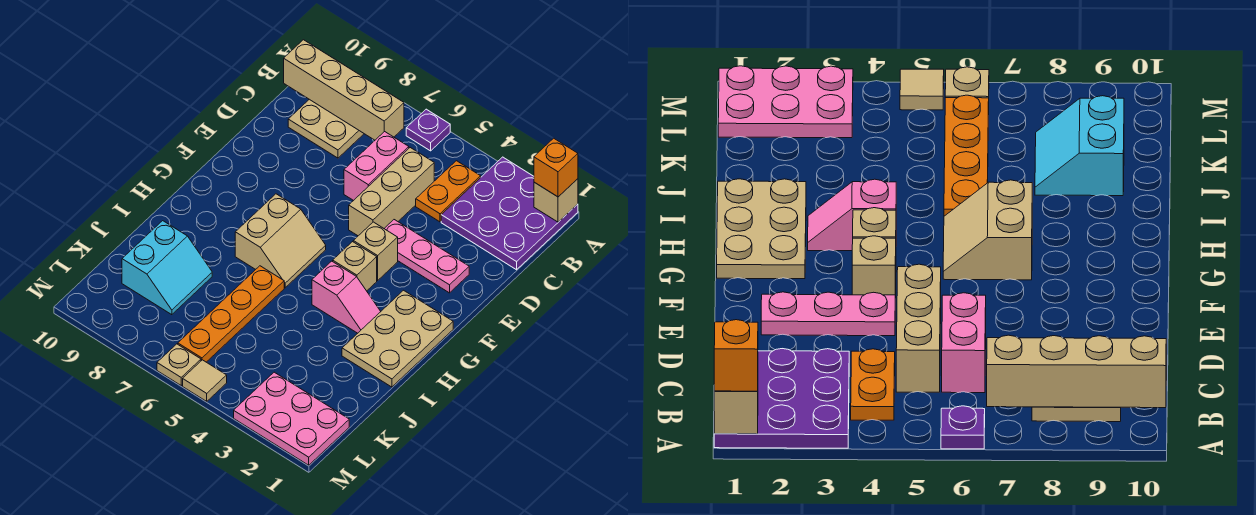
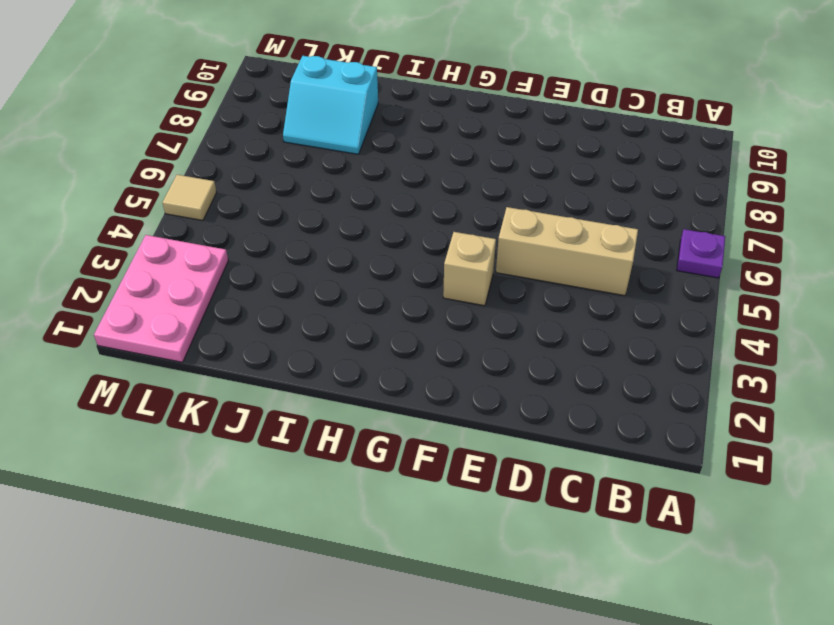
none -> purple 3x3 plate [441,157,578,270]
none -> orange 1x2 plate [416,161,481,222]
none -> tan 2x2 plate [288,99,364,158]

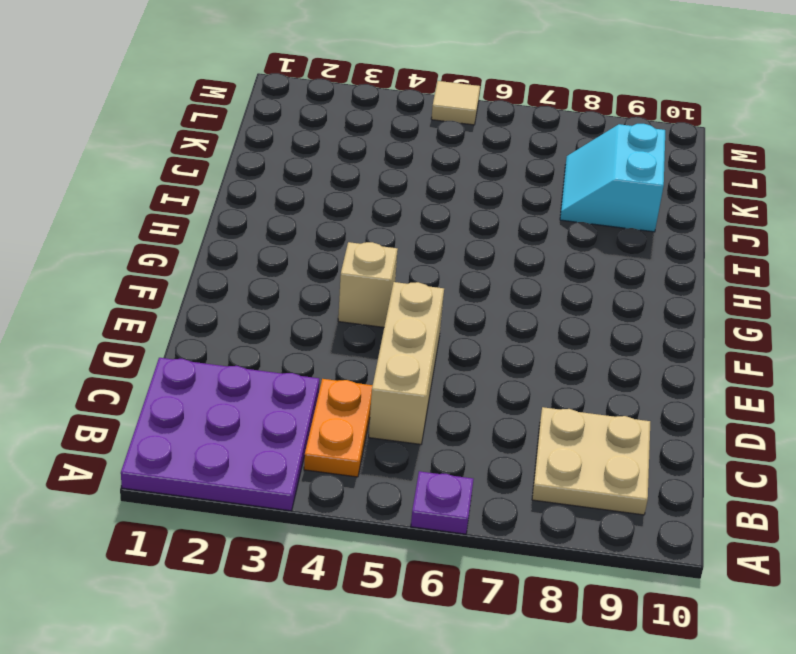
none -> pink 1x2 brick [344,131,409,201]
none -> pink 1x3 plate [384,220,469,293]
none -> tan 2x3 plate [342,290,453,387]

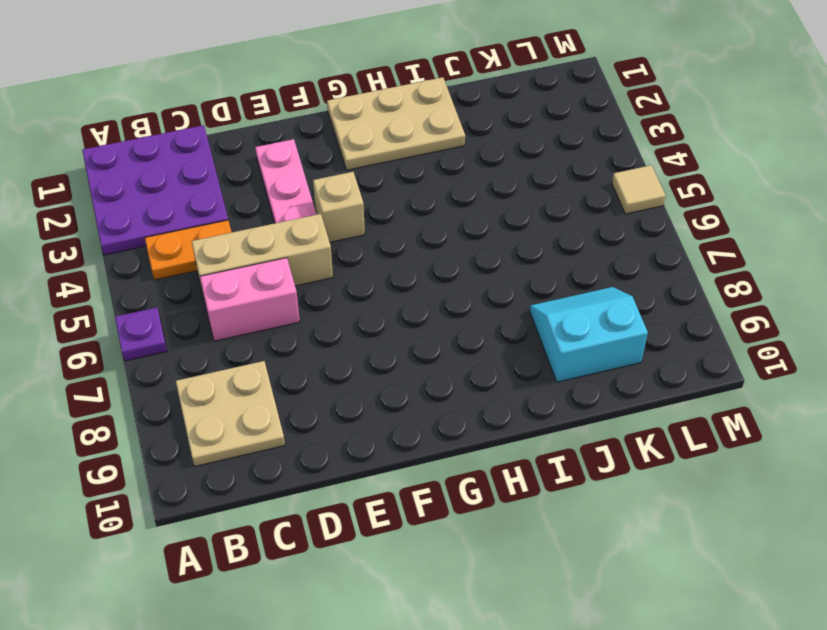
none -> tan 1x1 brick [333,242,377,291]
none -> tan 2x2 slope [235,194,326,288]
none -> pink 1x2 slope [312,261,381,333]

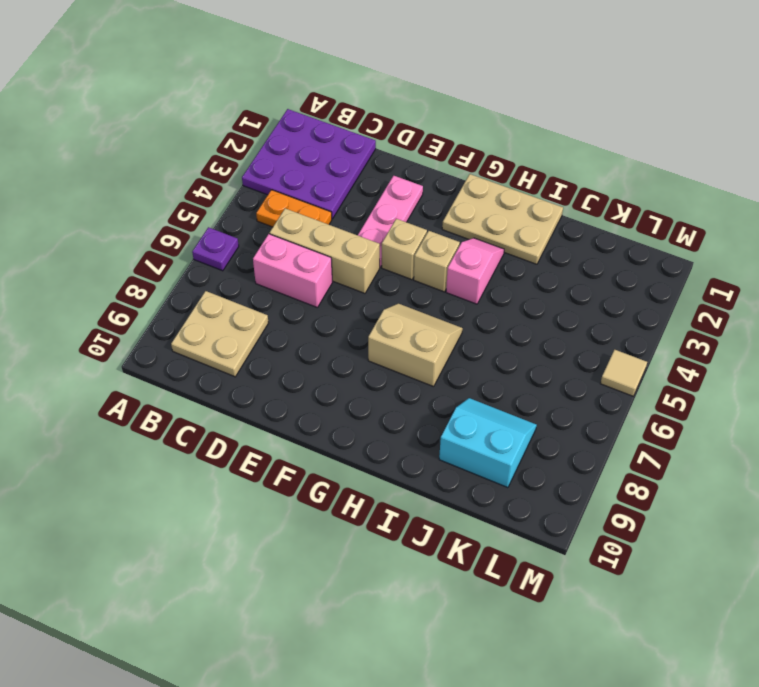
none -> orange 1x4 plate [178,266,284,362]
none -> pink 2x3 plate [234,372,349,465]
none -> tan 1x1 plate [157,344,201,385]

